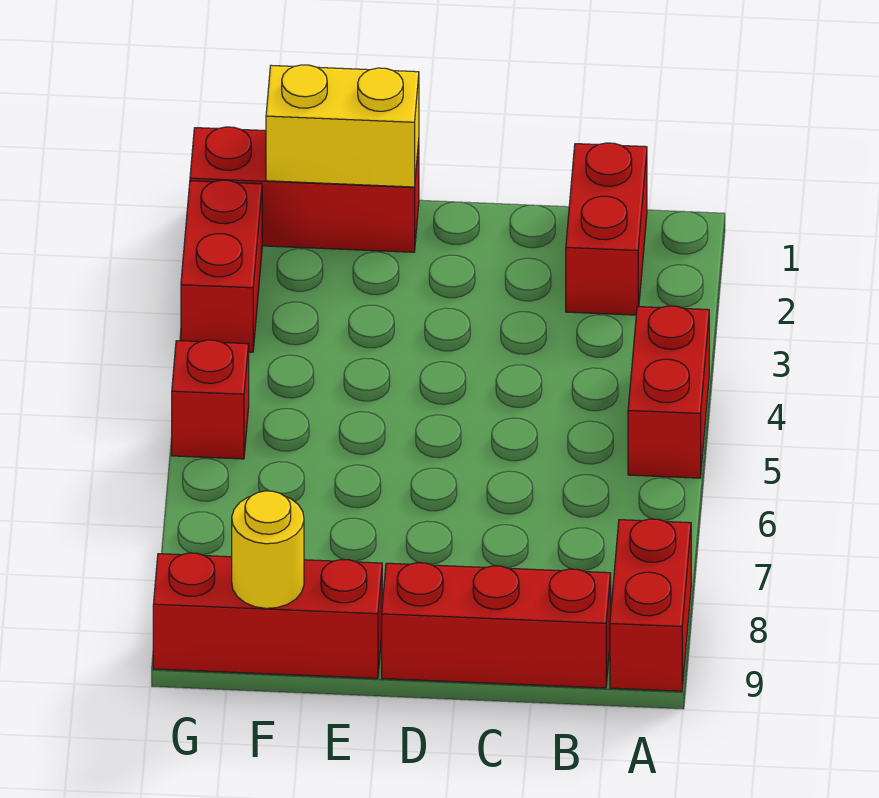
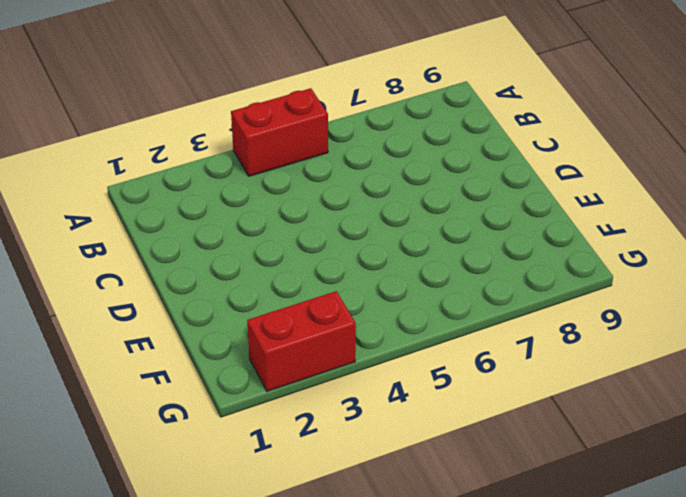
none -> red 1x2 brick [610,519,691,691]
none -> red 1x2 brick [566,143,647,315]

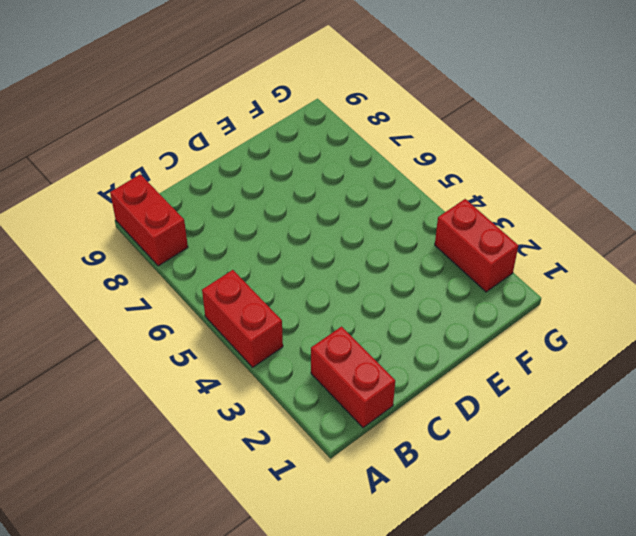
none -> red 1x3 brick [382,563,611,688]
none -> red 1x3 brick [190,127,419,252]

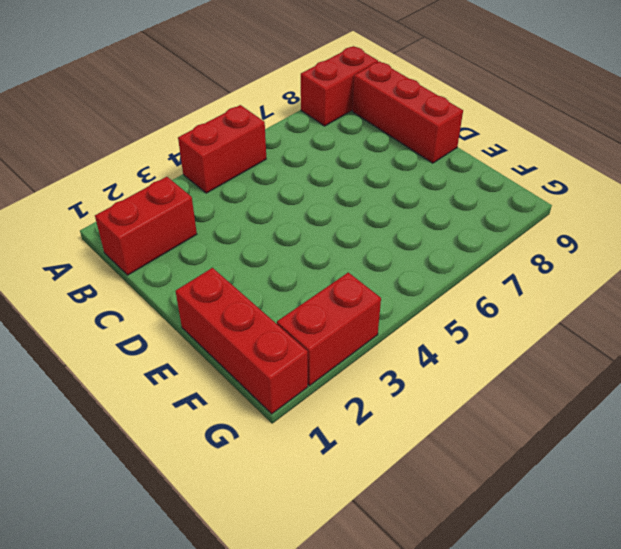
none -> red 1x3 brick [153,553,382,678]
none -> red 1x1 brick [172,340,249,459]

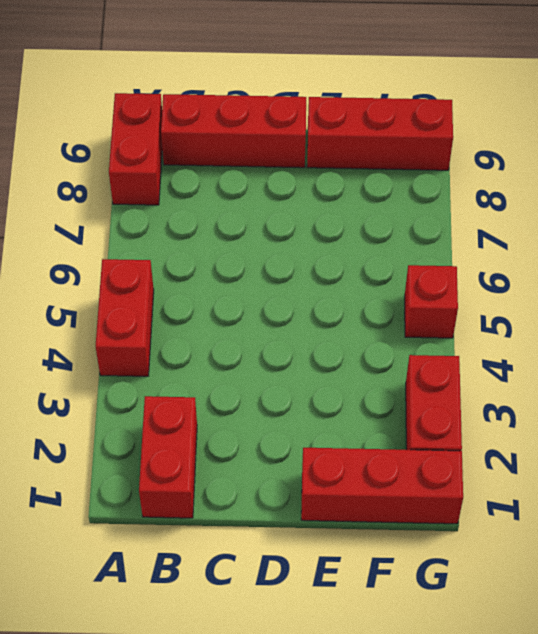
none -> yellow 1x2 brick [266,65,419,187]
none -> yellow 1x1 round brick [232,491,304,608]

